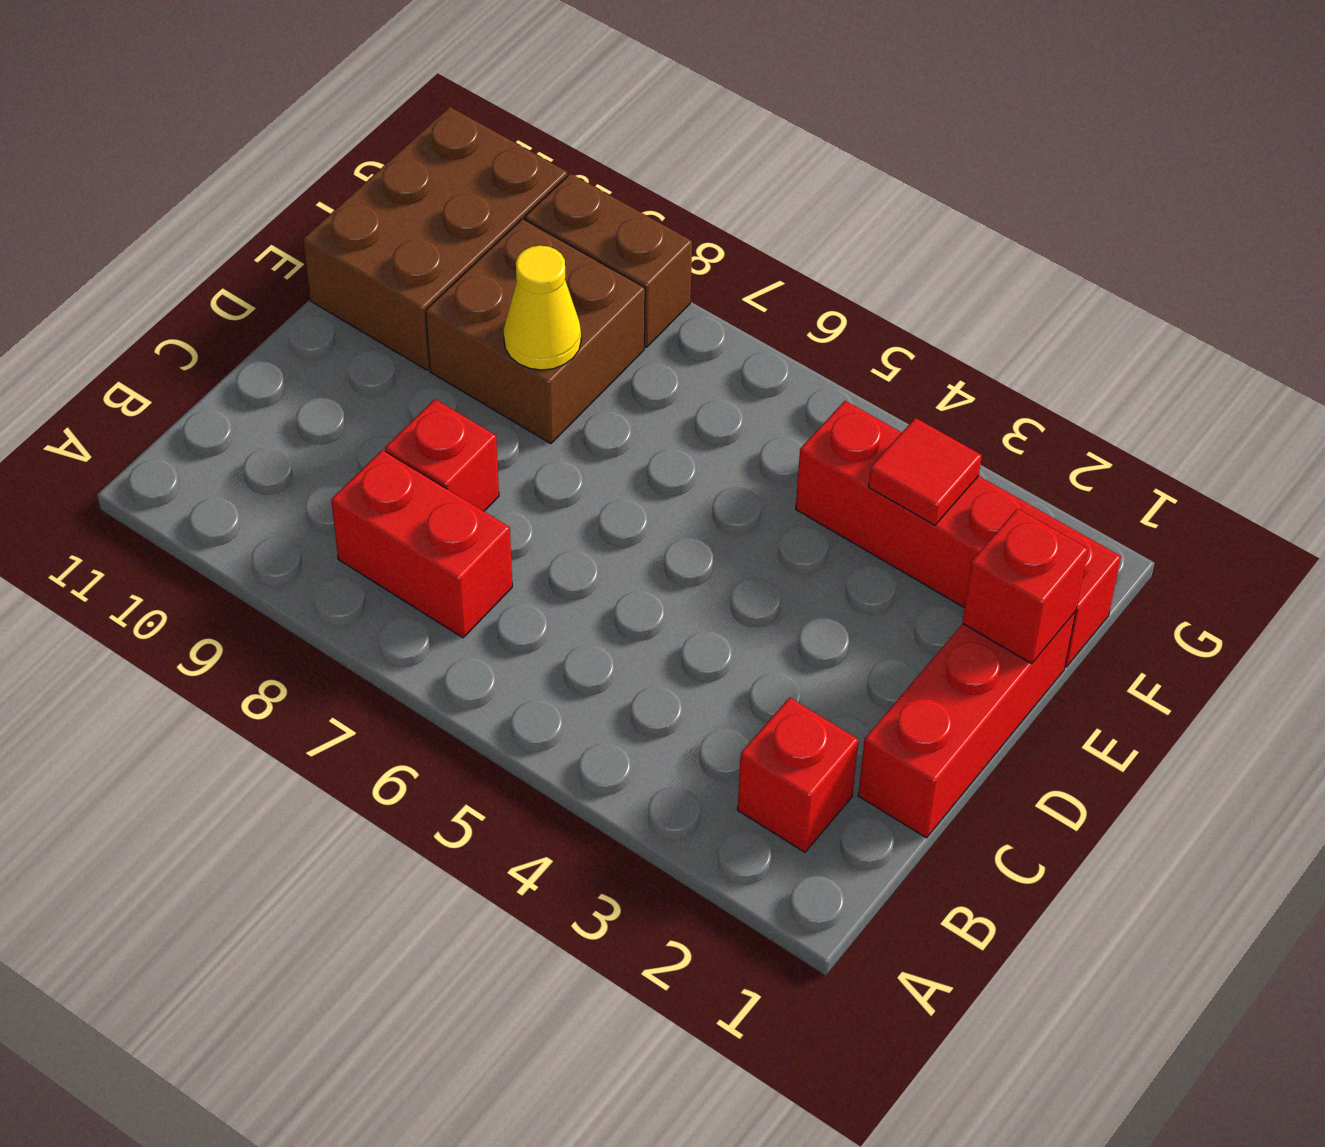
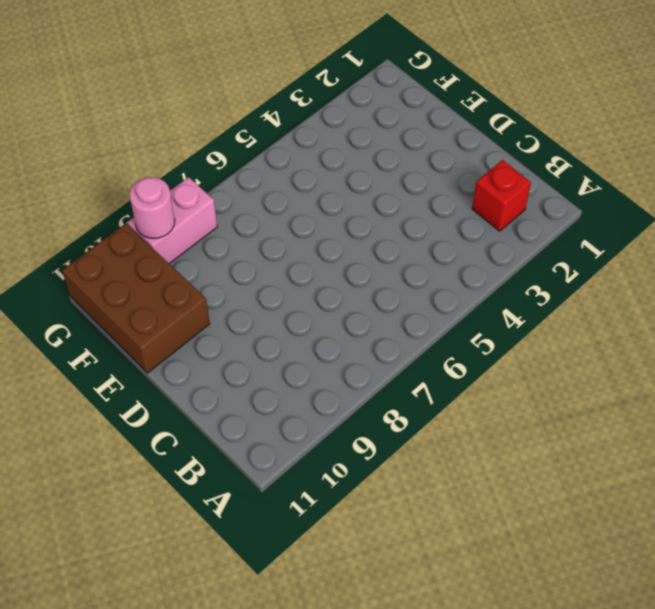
pink 1x2 brick [128,177,217,264] -> brown 1x2 brick [525,174,692,347]
pink 1x1 round brick [129,177,175,238] -> none
none -> red 1x2 brick [331,450,512,638]
none -> red 1x3 brick [858,611,1076,838]

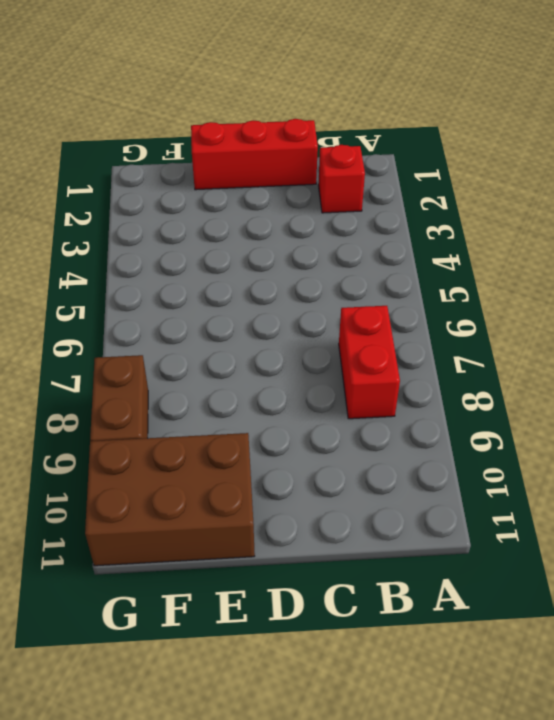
none -> red 1x1 brick [385,399,499,511]
none -> brown 2x2 brick [426,219,645,444]

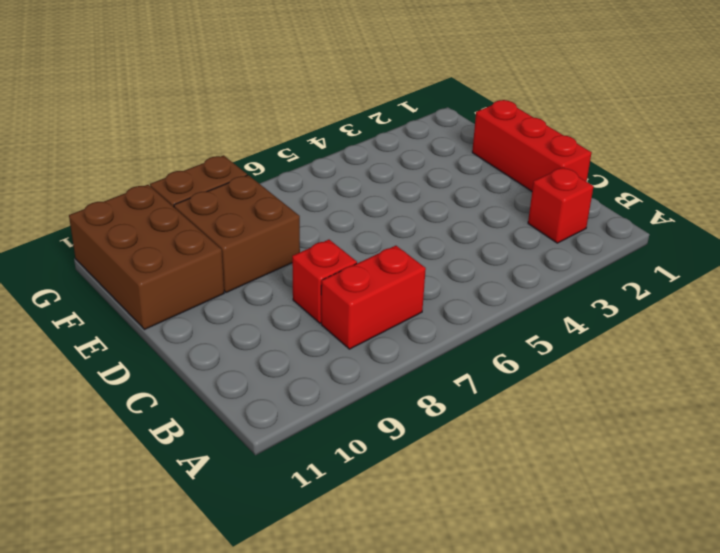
none -> red 1x4 brick [796,401,1121,667]
none -> red 1x1 brick [962,509,1088,664]

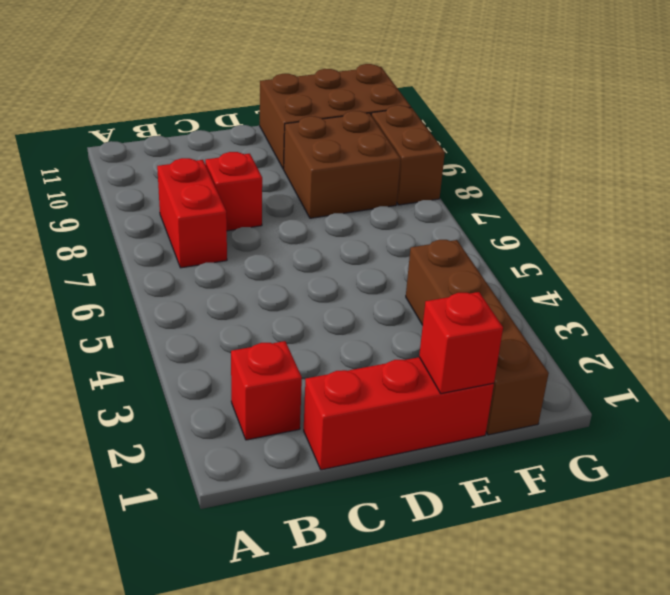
brown 1x4 brick [406,240,549,435] -> red 1x4 brick [796,401,1121,667]
none -> yellow 1x1 cone [504,246,581,370]
none -> red 1x1 tile [869,418,982,525]

